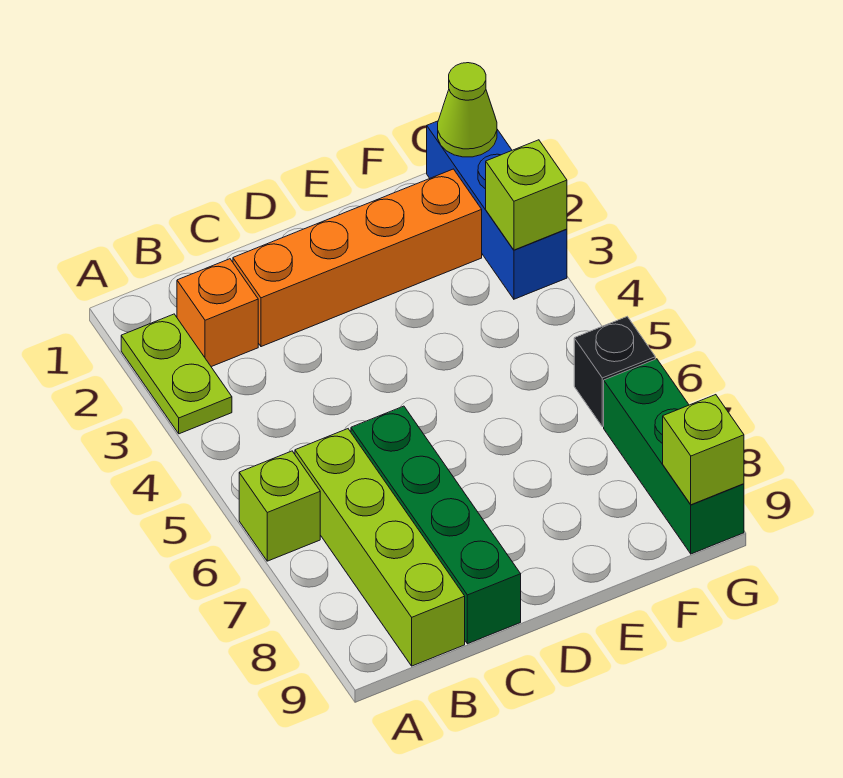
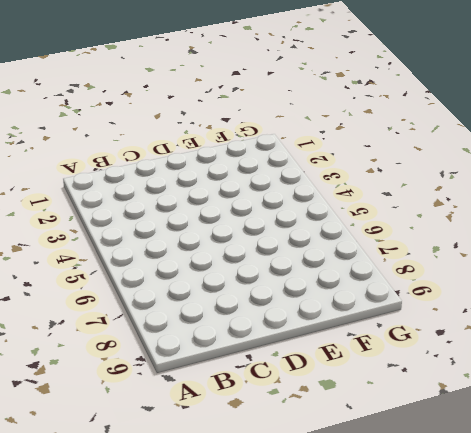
none -> lime 1x2 plate [121,314,232,434]
none -> lime 1x1 brick [239,451,320,561]
none -> orange 1x1 brick [177,259,258,367]

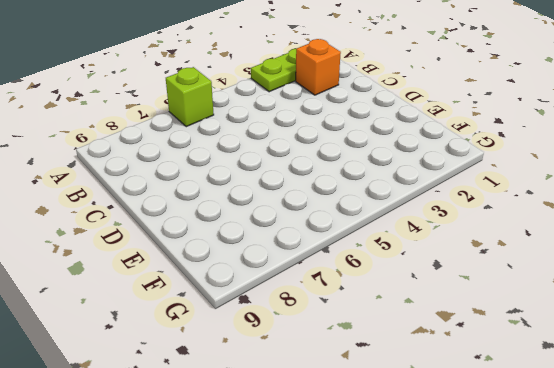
none -> lime 1x4 brick [295,429,465,666]
none -> orange 1x4 brick [233,169,482,347]
none -> green 1x4 brick [351,406,521,644]

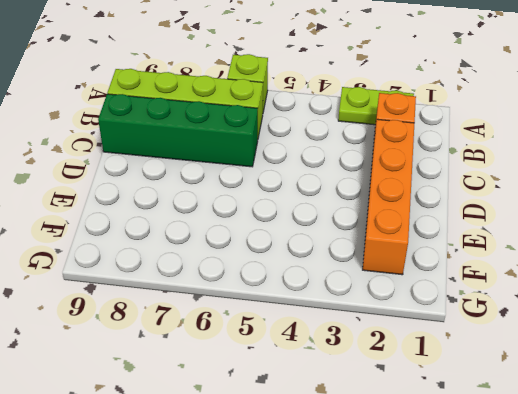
none -> blue 1x3 brick [427,121,567,299]
none -> black 1x1 brick [574,317,655,427]
none -> green 1x3 brick [604,359,744,554]

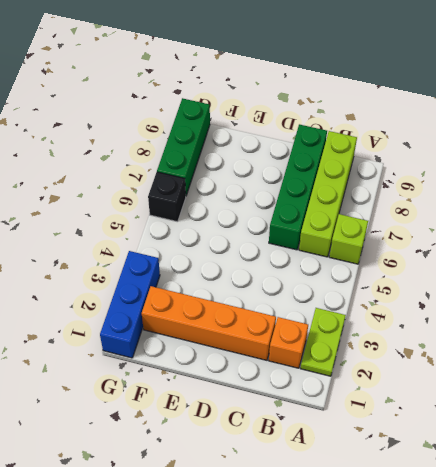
none -> lime 1x1 cone [438,63,497,157]
none -> lime 1x1 brick [486,140,567,250]
none -> lime 1x1 brick [663,395,744,505]

